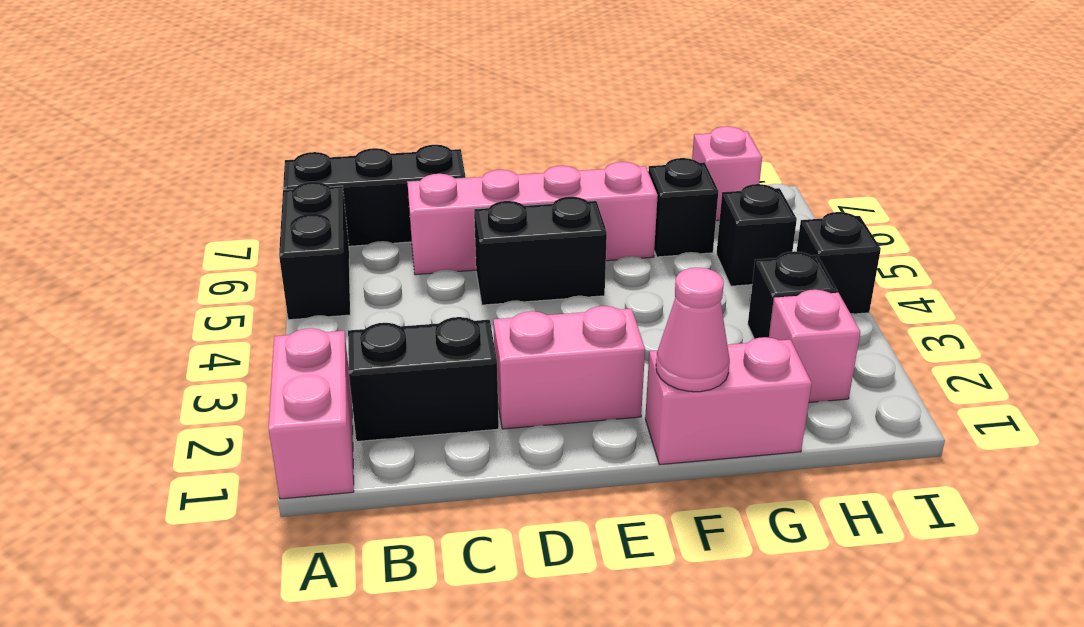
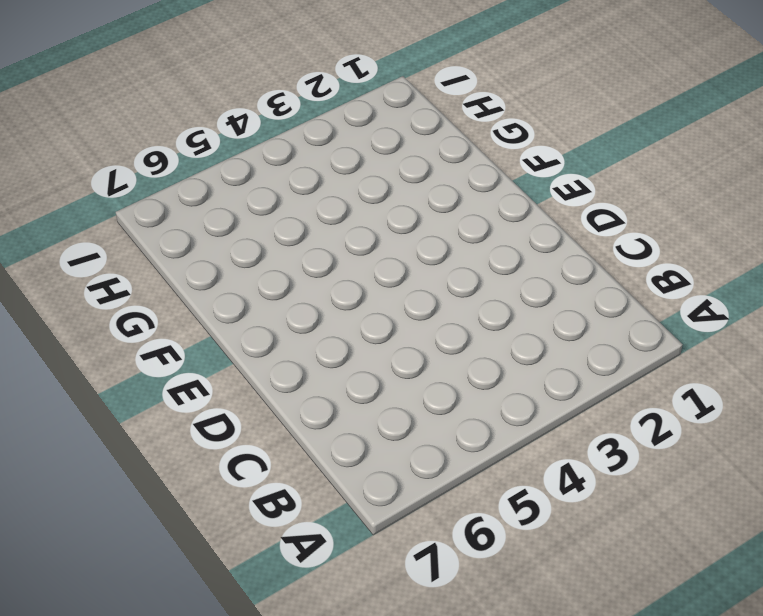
none -> pink 1x2 brick [268,328,354,499]
none -> black 1x2 brick [279,182,350,320]
none -> black 1x3 brick [283,145,466,246]

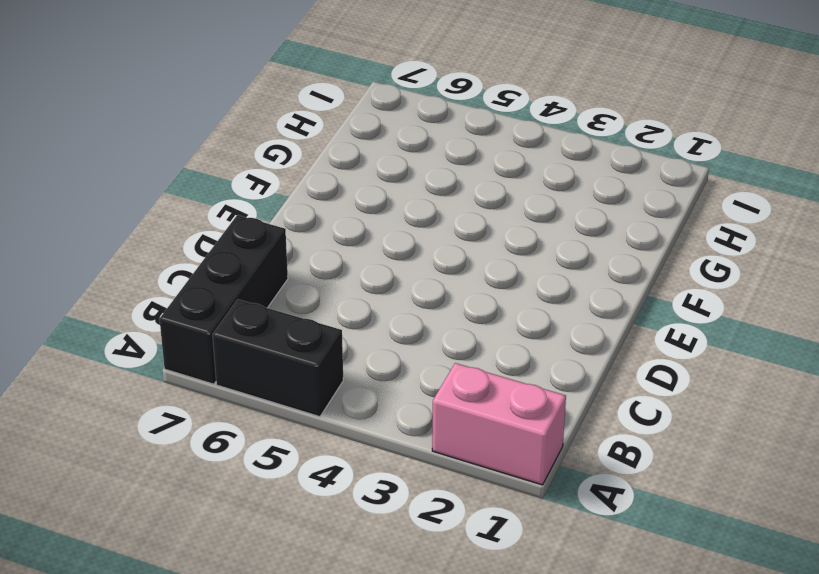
none -> black 1x2 brick [348,317,499,441]
none -> pink 1x4 brick [407,162,658,275]
none -> pink 1x2 brick [493,306,645,429]

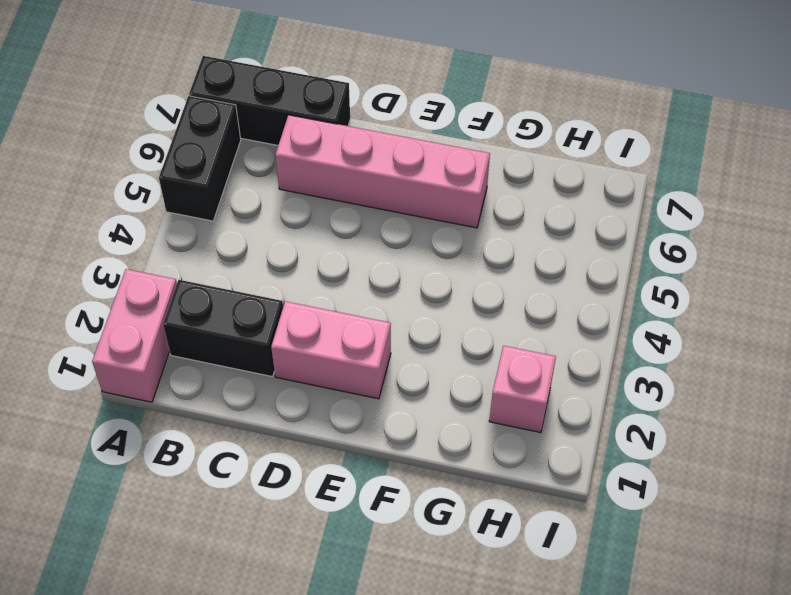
none -> black 1x2 brick [474,197,607,305]
none -> pink 1x2 brick [645,337,812,465]
none -> black 1x1 brick [648,158,719,257]

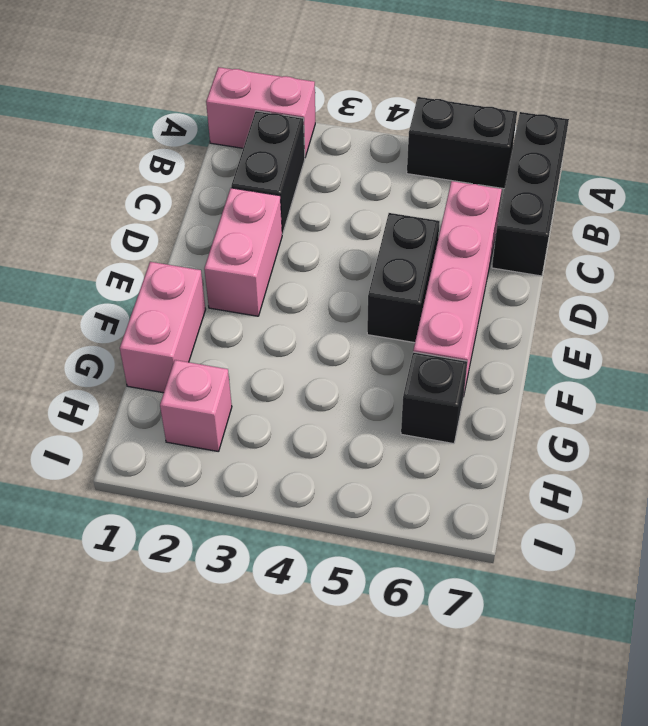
none -> black 1x1 brick [748,251,837,339]
none -> black 1x1 brick [716,184,797,286]
none -> pink 1x1 brick [692,126,762,221]

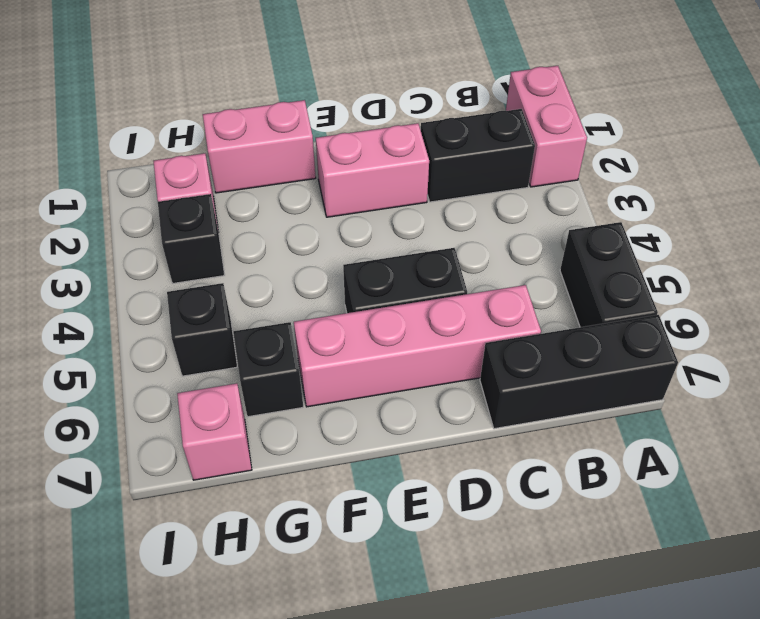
none -> black 1x1 brick [797,212,881,314]
none -> pink 1x1 cone [656,268,730,392]

